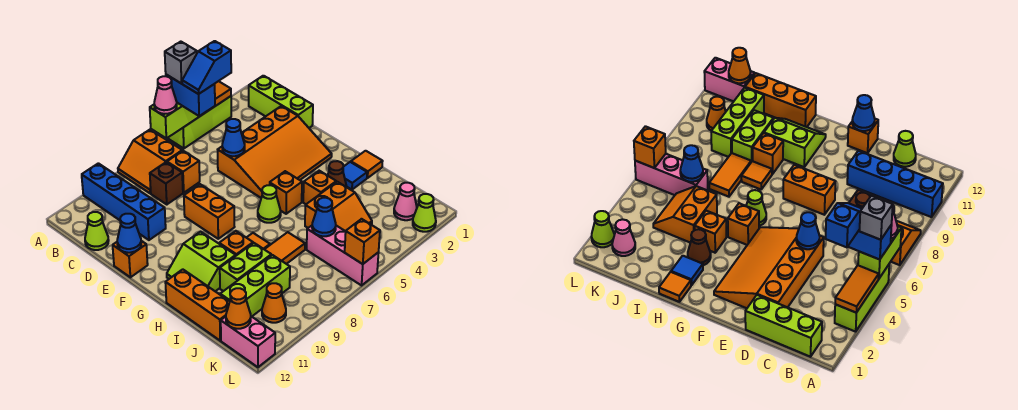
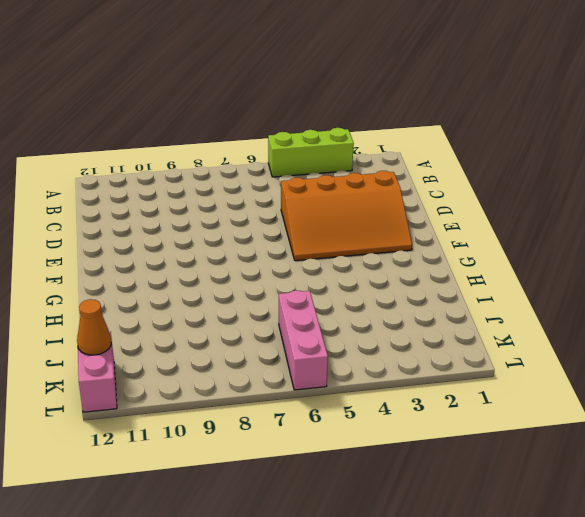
none -> orange 2x2 slope [118,130,182,193]
none -> blue 1x4 brick [82,163,166,240]
none -> lime 1x3 brick [249,76,313,128]
none -> orange 1x1 brick [167,151,200,193]

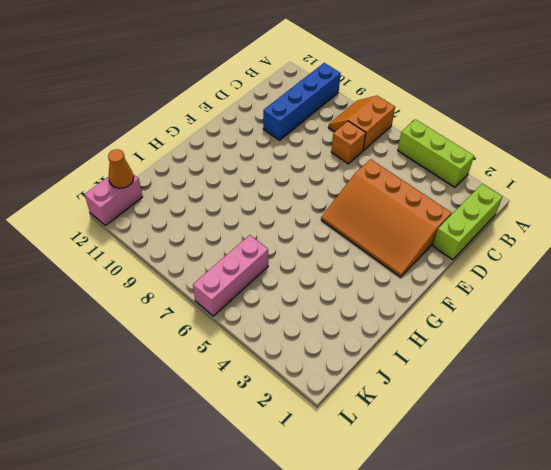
none -> brown 1x1 brick [150,162,183,204]
none -> lime 1x1 cone [85,212,109,250]
none -> orange 1x2 brick [184,184,234,239]
none -> orange 1x1 brick [113,241,148,277]

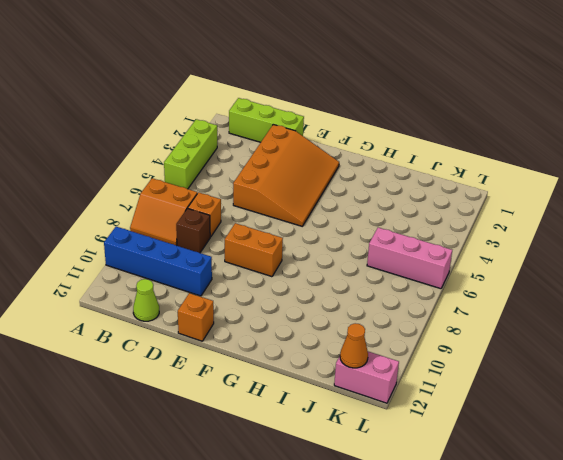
none -> orange 1x1 brick [270,171,302,214]
none -> lime 1x1 cone [258,185,281,223]
none -> lime 2x2 slope [167,232,236,291]
none -> orange 1x1 tile [351,151,383,178]

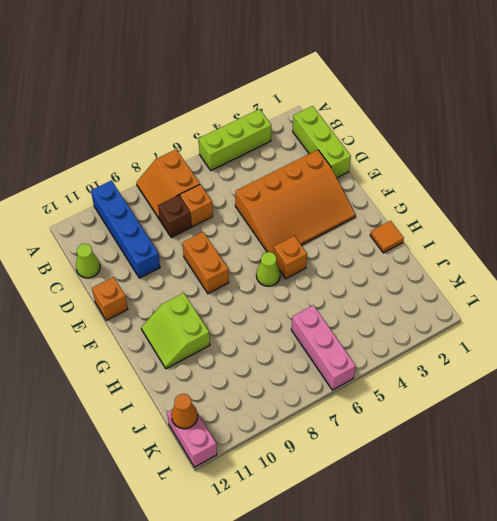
none -> blue 1x1 tile [343,162,367,190]
none -> brown 1x1 cone [328,161,347,187]
none -> orange 1x1 brick [303,171,336,204]
none -> orange 1x1 tile [247,233,270,249]

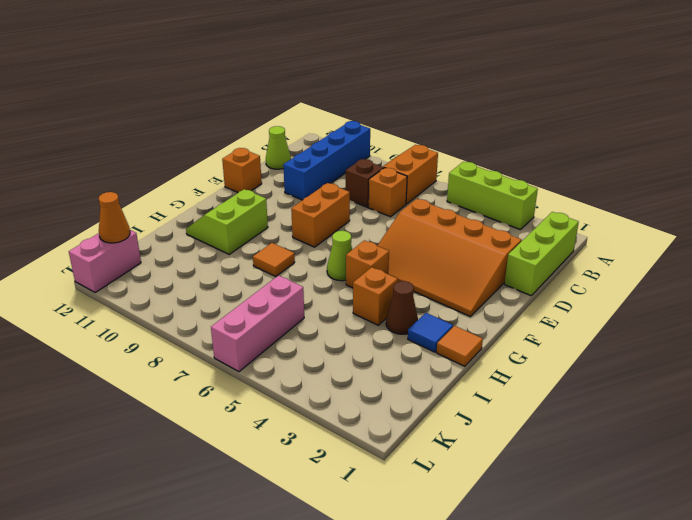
none -> orange 1x1 brick [219,231,253,256]
none -> orange 1x3 brick [165,269,230,341]
none -> orange 2x2 slope [305,182,372,231]
none -> orange 1x2 tile [264,232,305,264]

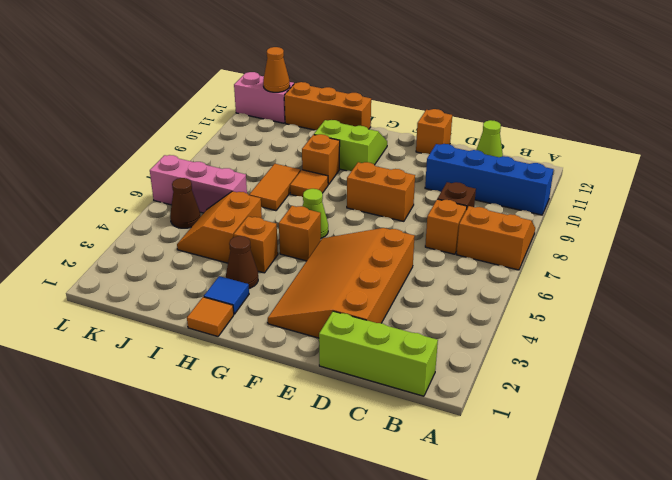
brown 1x1 cone [170,178,200,228] -> none
none -> lime 1x3 brick [168,96,231,149]
none -> lime 1x2 brick [220,243,271,291]
none -> lime 1x3 brick [220,255,290,316]
none -> pink 1x1 cone [394,183,417,220]

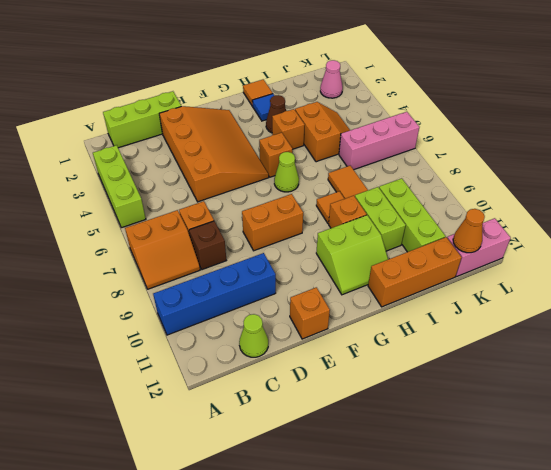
none -> orange 1x1 cone [262,283,286,323]
none -> lime 1x1 cone [413,194,436,232]
none -> orange 1x2 tile [200,81,231,116]
none -> lime 1x2 brick [150,103,199,138]

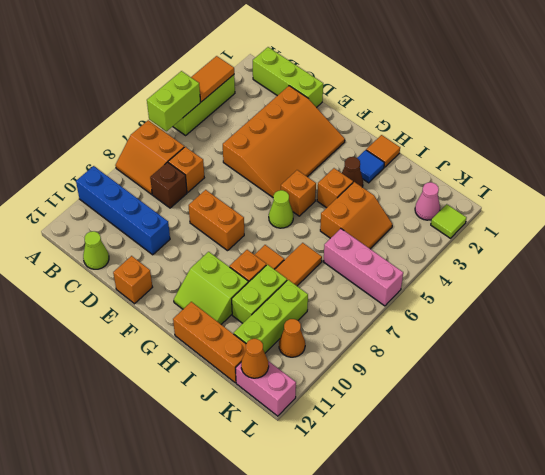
lime 1x1 tile [431,204,467,238] -> lime 1x1 cone [413,194,436,232]
none -> blue 1x1 cone [222,119,245,156]
none -> blue 1x1 cone [117,214,141,253]
none -> blue 1x1 cone [312,198,336,236]
none -> orange 1x1 brick [345,219,380,264]

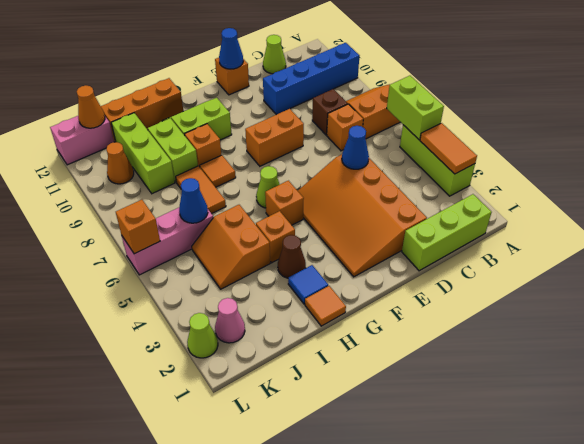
none -> blue 1x2 brick [166,75,215,116]
none -> pink 1x1 cone [154,76,177,114]
none -> grey 1x1 brick [165,42,197,84]
none -> blue 1x2 slope [182,41,231,94]

